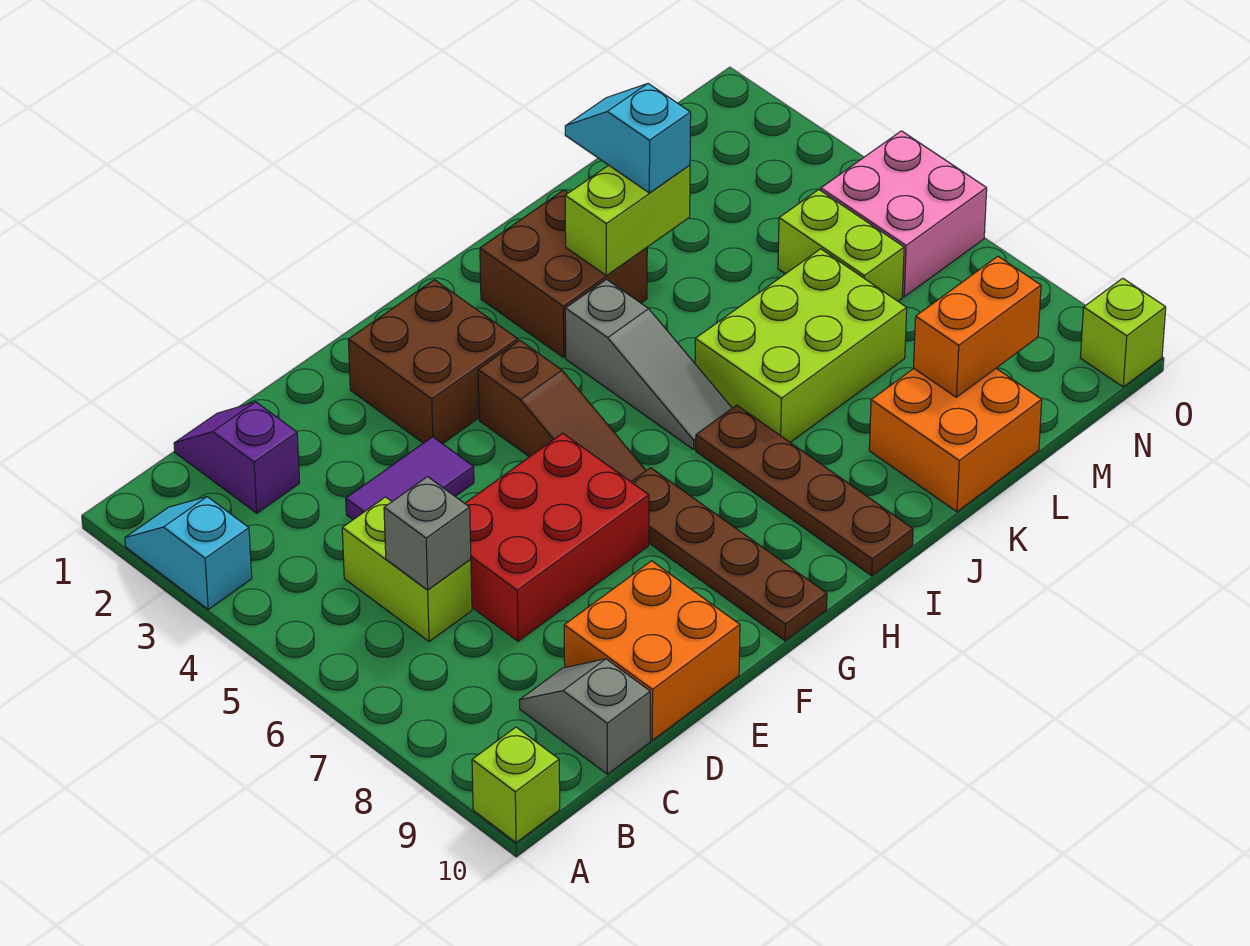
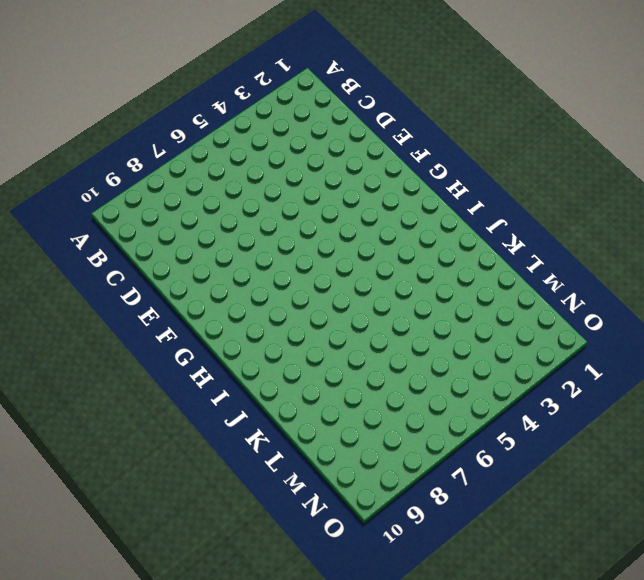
none -> cyan 1x2 slope [125,497,252,609]
none -> lime 1x1 brick [472,727,560,843]
none -> purple 1x2 slope [174,402,300,513]

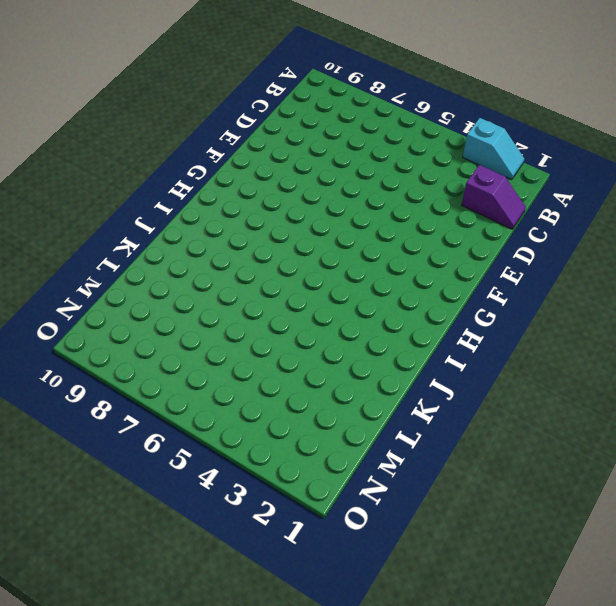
none -> lime 1x1 brick [472,727,560,843]
none -> lime 1x2 brick [342,497,472,642]
none -> grey 1x2 slope [519,659,650,774]

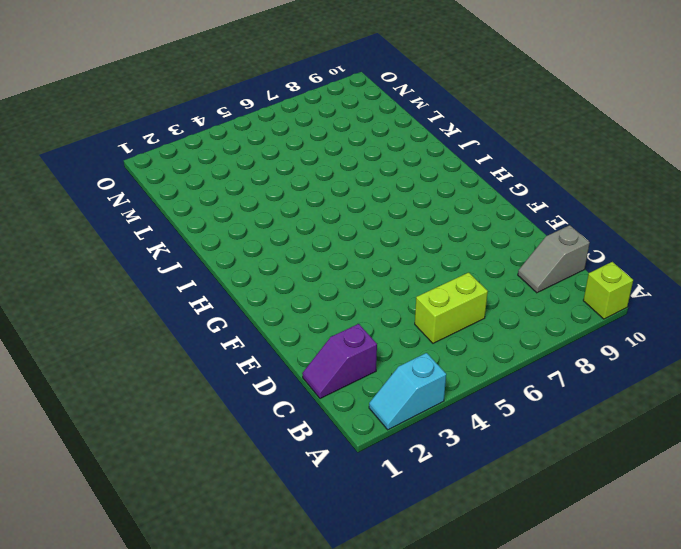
none -> purple 1x2 tile [346,437,474,520]
none -> red 2x3 brick [465,433,649,641]
none -> orange 2x2 brick [564,561,740,740]

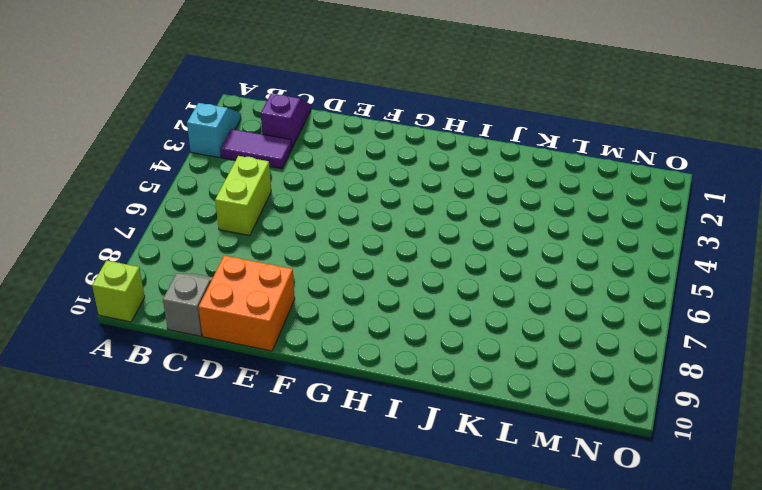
purple 1x2 tile [220,129,292,169] -> purple 1x2 tile moved to [346,437,474,520]
none -> red 2x3 brick [465,433,649,641]
none -> brown 2x2 brick [348,280,518,444]
none -> brown 1x3 slope [478,340,646,482]

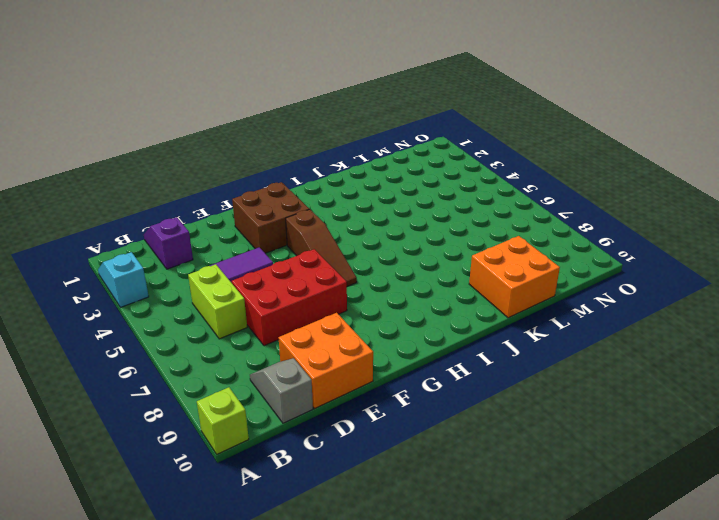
none -> brown 1x4 plate [631,468,827,641]
none -> brown 2x2 brick [480,190,647,357]
none -> grey 1x3 slope [565,279,732,450]

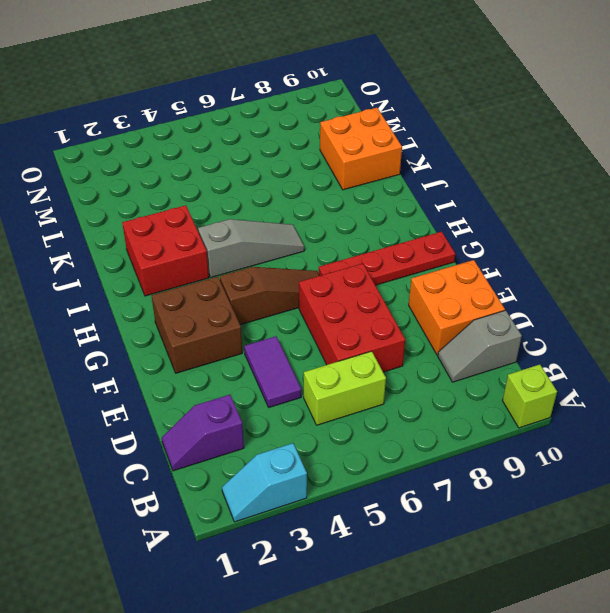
red 1x4 plate [319,232,455,285] -> brown 1x4 plate [631,468,827,641]
red 2x2 brick [122,205,209,296] -> brown 2x2 brick [480,190,647,357]
none -> brown 1x4 plate [696,405,913,576]
none -> lime 2x3 brick [695,249,907,442]
none -> lime 1x2 brick [778,190,904,301]

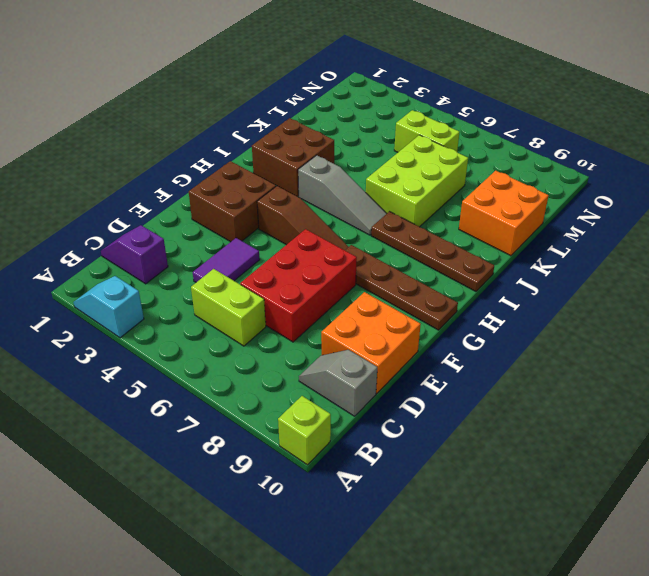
none -> pink 2x2 brick [821,131,987,297]
none -> lime 1x1 brick [1080,278,1166,387]
none -> grey 1x1 brick [384,477,471,590]

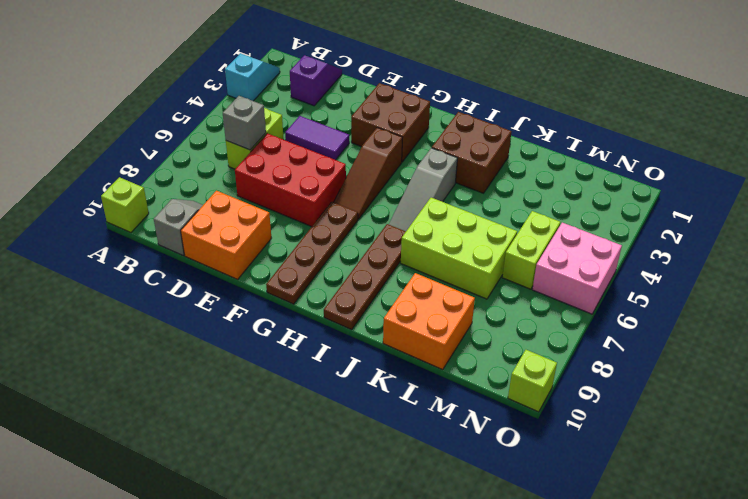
none -> lime 1x2 brick [565,165,690,276]
none -> orange 1x2 brick [914,256,1041,397]
none -> cyan 1x2 slope [565,84,691,193]

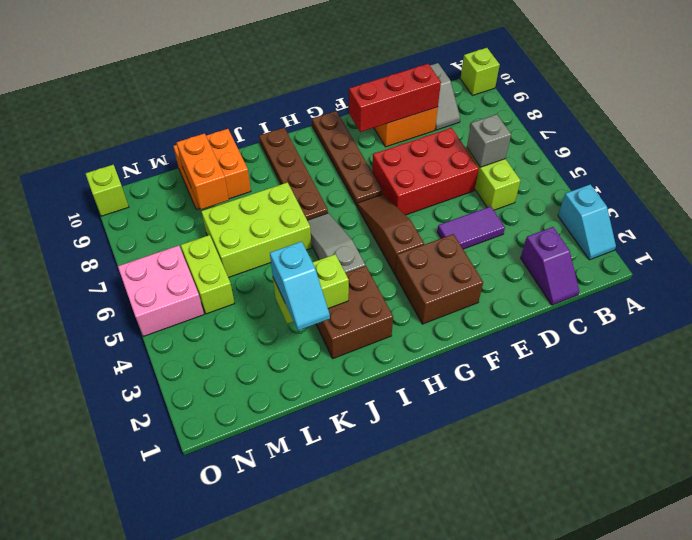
red 1x3 brick [349,64,441,132] -> none
orange 1x2 brick [176,133,229,209] -> orange 1x2 brick turned to [914,256,1041,397]

